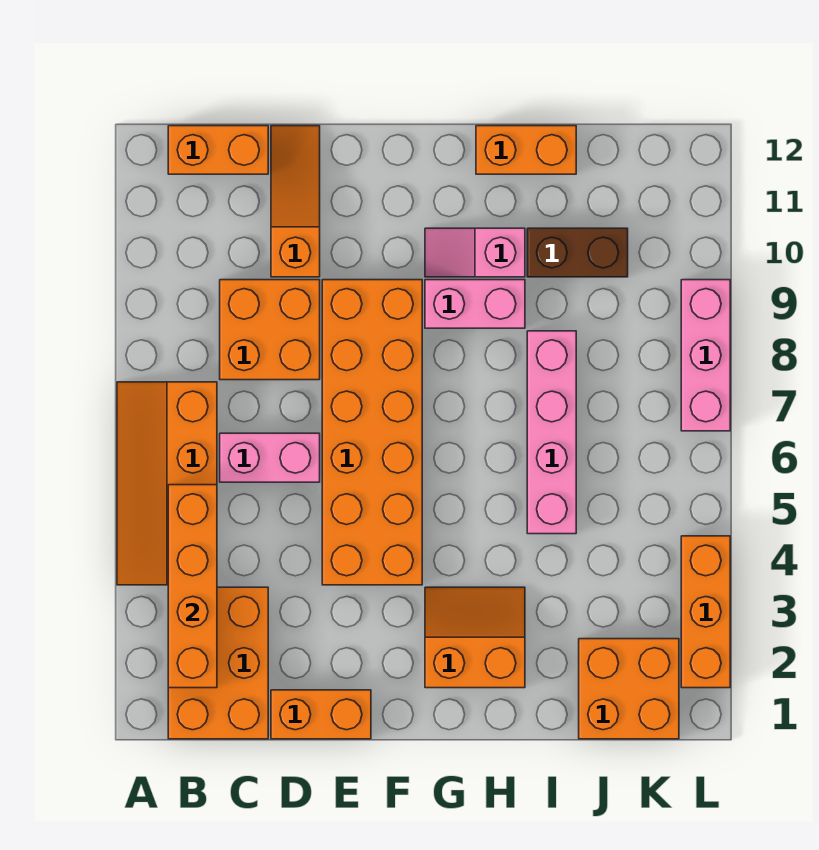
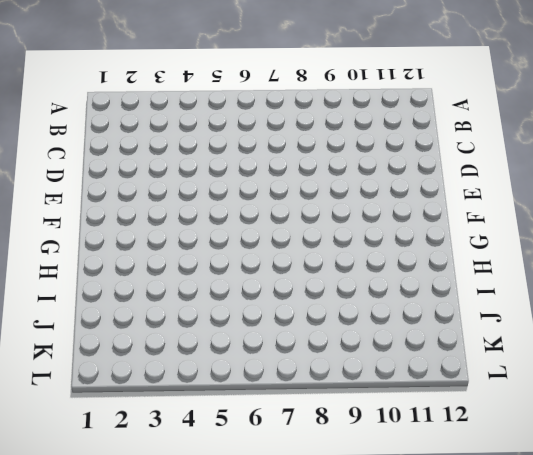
none -> orange 2x4 slope [117,382,217,585]
none -> orange 2x3 brick [168,587,268,739]
none -> orange 1x2 brick [168,126,268,174]

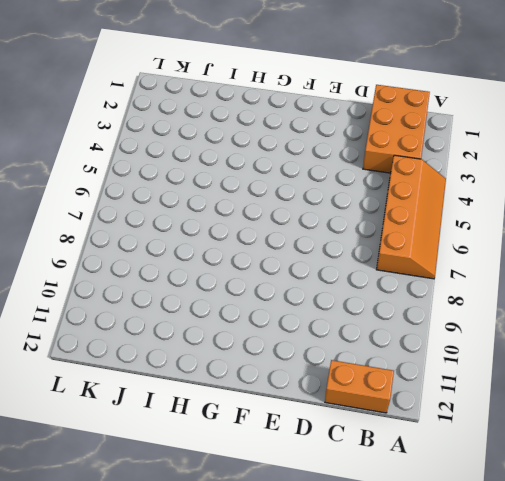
none -> pink 1x2 brick [220,433,320,482]
none -> orange 2x2 brick [220,280,320,380]
none -> orange 1x2 brick [271,690,371,739]

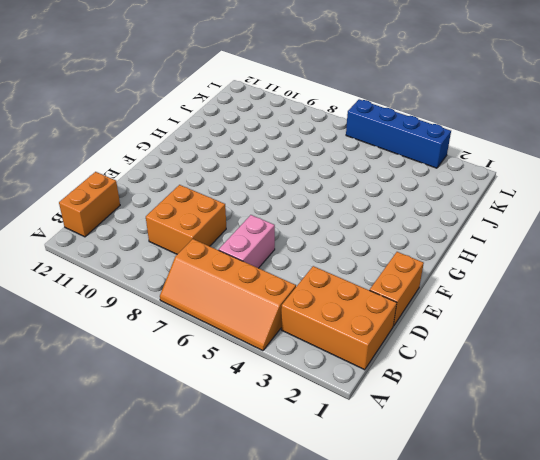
blue 1x4 brick [346,99,451,168] -> orange 1x3 brick [681,536,730,688]
none -> orange 1x3 slope [271,126,320,277]
none -> orange 2x6 brick [322,280,422,585]
none -> orange 2x2 slope [425,587,525,688]

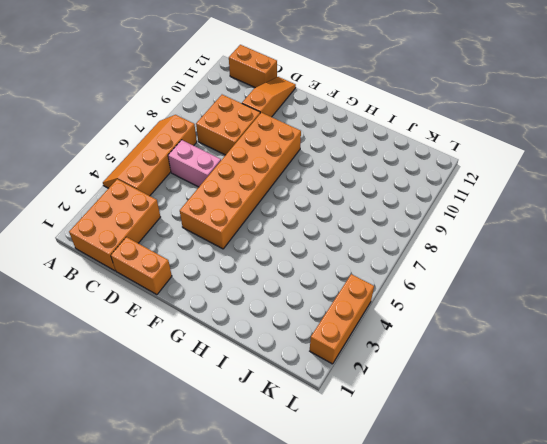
none -> orange 2x2 slope [425,587,525,688]
none -> pink 1x2 brick [425,280,525,328]
none -> pink 1x2 slope [425,228,525,277]

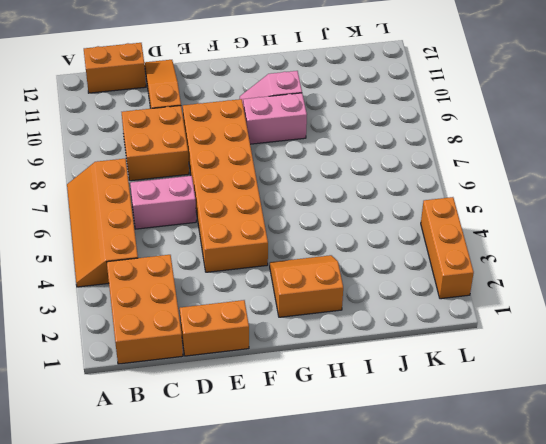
none -> orange 1x2 brick [476,126,576,174]
none -> pink 1x4 brick [527,331,576,534]
none -> brown 1x2 brick [527,228,628,277]

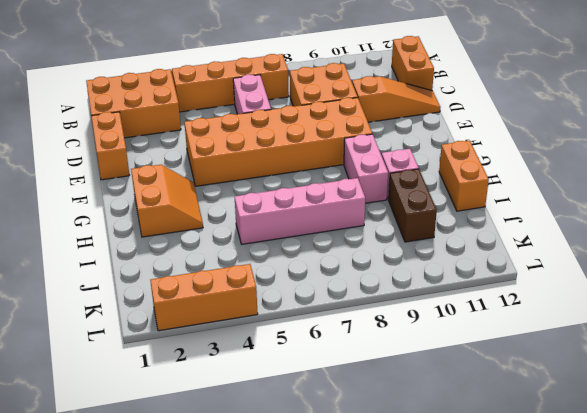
none -> orange 2x2 brick [579,639,679,739]
none -> pink 1x3 brick [681,280,730,431]
none -> orange 1x4 brick [168,485,217,688]

